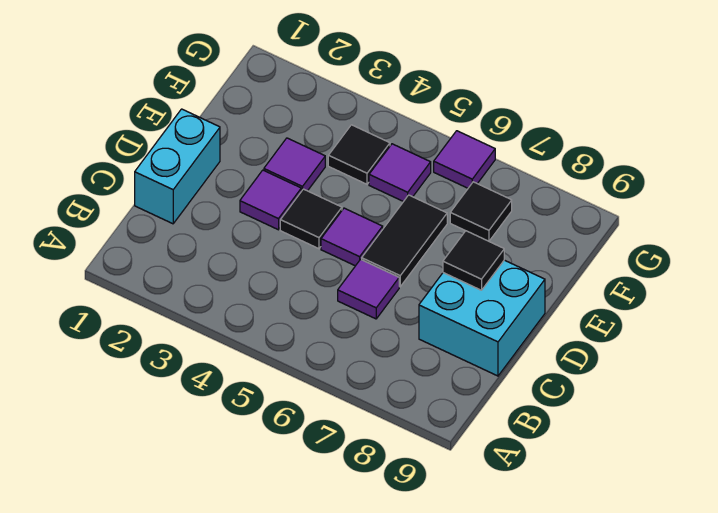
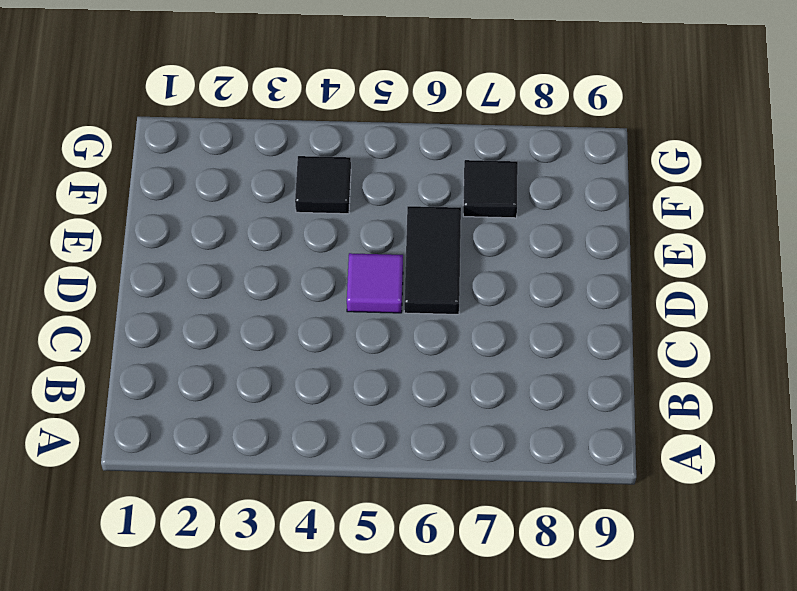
none -> cyan 1x2 brick [135,109,220,224]
none -> purple 1x1 tile [338,259,399,319]
none -> cyan 2x2 brick [419,260,545,376]

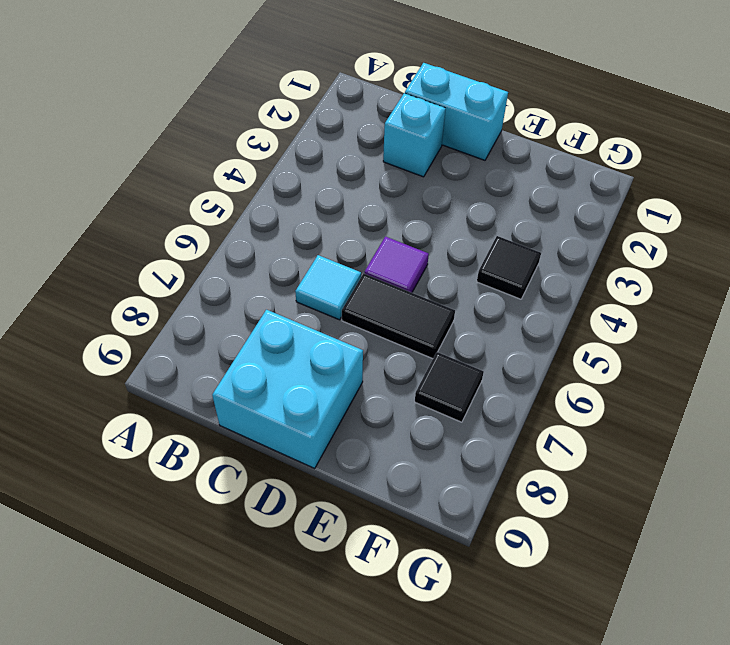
cyan 1x1 brick [383,93,446,177] -> none
cyan 1x1 tile [295,255,361,320] -> purple 1x1 tile [338,259,399,319]
none -> purple 1x1 tile [240,170,301,230]
none -> black 1x1 tile [280,189,342,249]
none -> purple 1x1 tile [264,138,325,191]

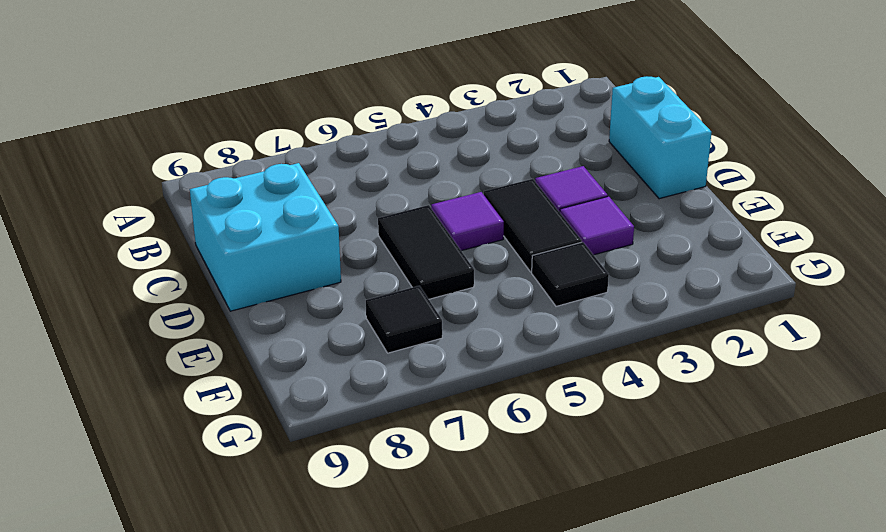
black 1x2 tile [484,179,582,272] -> black 1x1 tile [280,189,342,249]
none -> purple 1x1 tile [338,259,399,319]
none -> purple 1x1 tile [369,144,431,202]
none -> purple 1x1 tile [434,131,495,188]

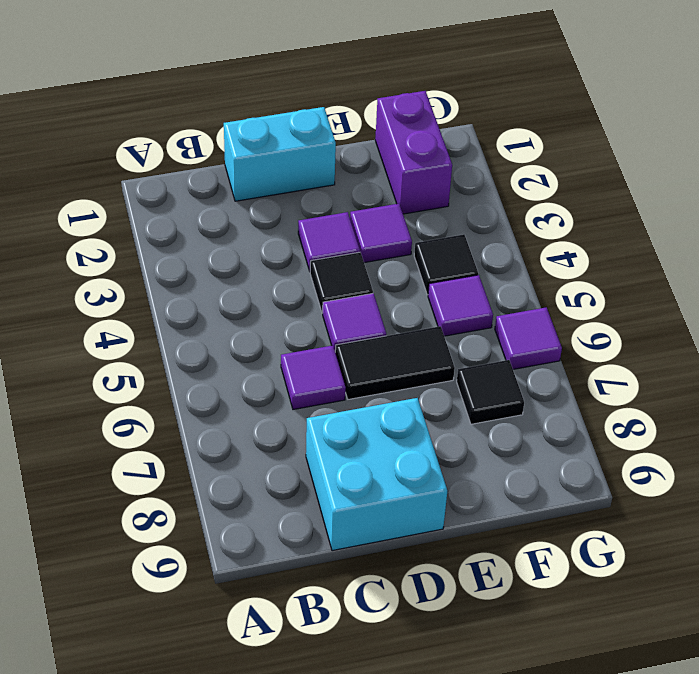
purple 1x2 brick [375,91,452,214] -> none
none -> black 1x1 tile [443,231,504,290]

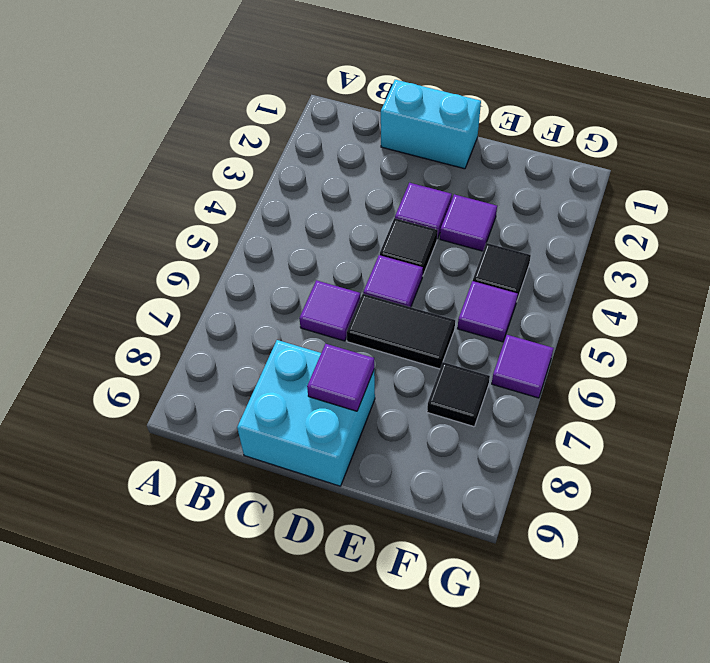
purple 1x1 tile [307,344,374,411] -> black 1x1 tile [443,231,504,290]

